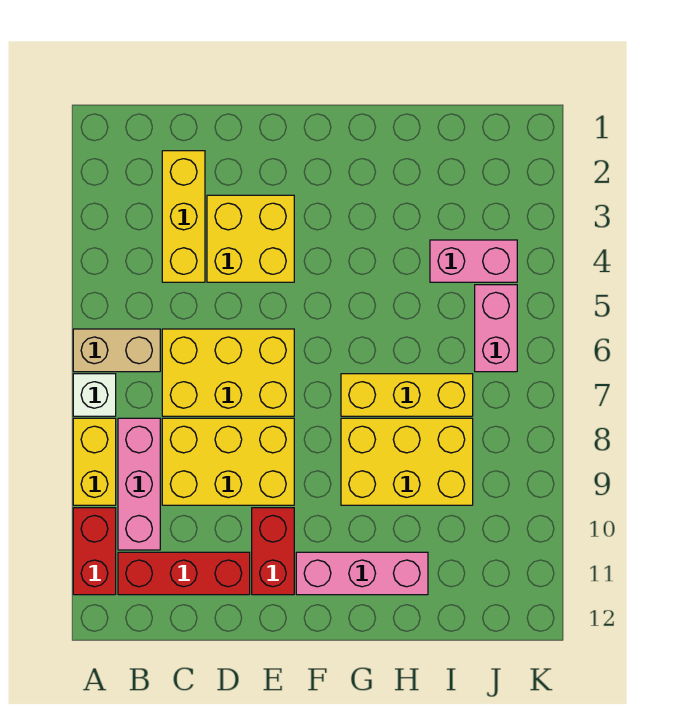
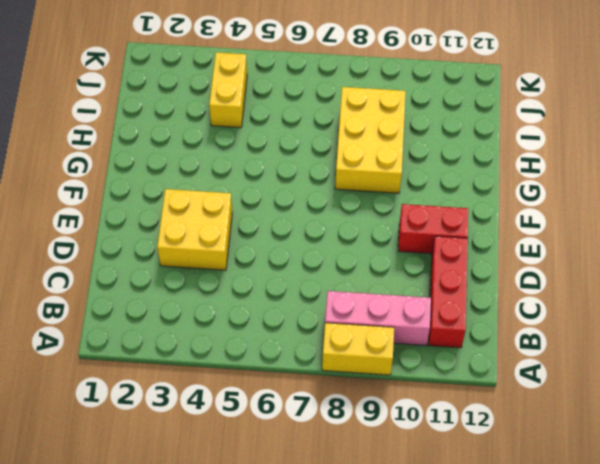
yellow 1x2 brick [209,52,247,128] -> pink 1x2 brick [430,240,517,282]
none -> tan 1x2 brick [73,329,160,372]
none -> white 1x1 brick [73,374,116,416]
none -> red 1x2 brick [73,508,116,595]

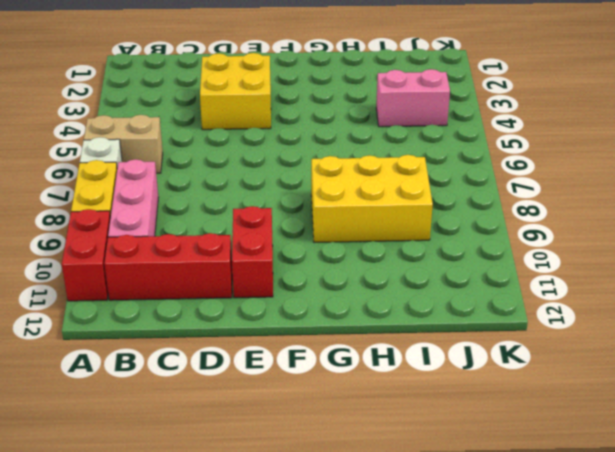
none -> yellow 1x3 brick [162,151,205,282]
none -> yellow 2x3 brick [162,329,294,416]
none -> yellow 2x3 brick [162,418,294,505]

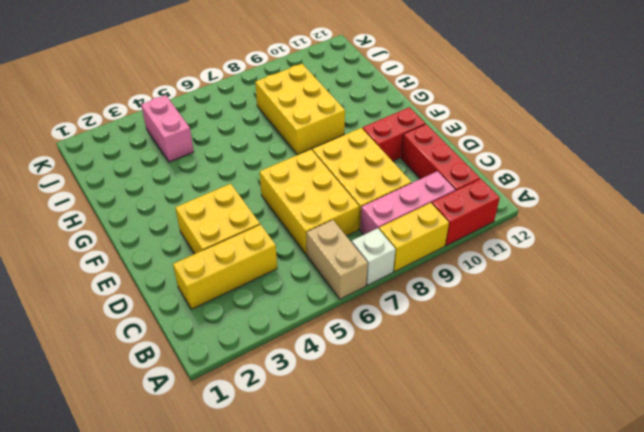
none -> pink 1x3 brick [296,552,428,595]
none -> yellow 1x3 brick [341,374,473,416]
none -> pink 1x2 brick [475,285,517,372]

